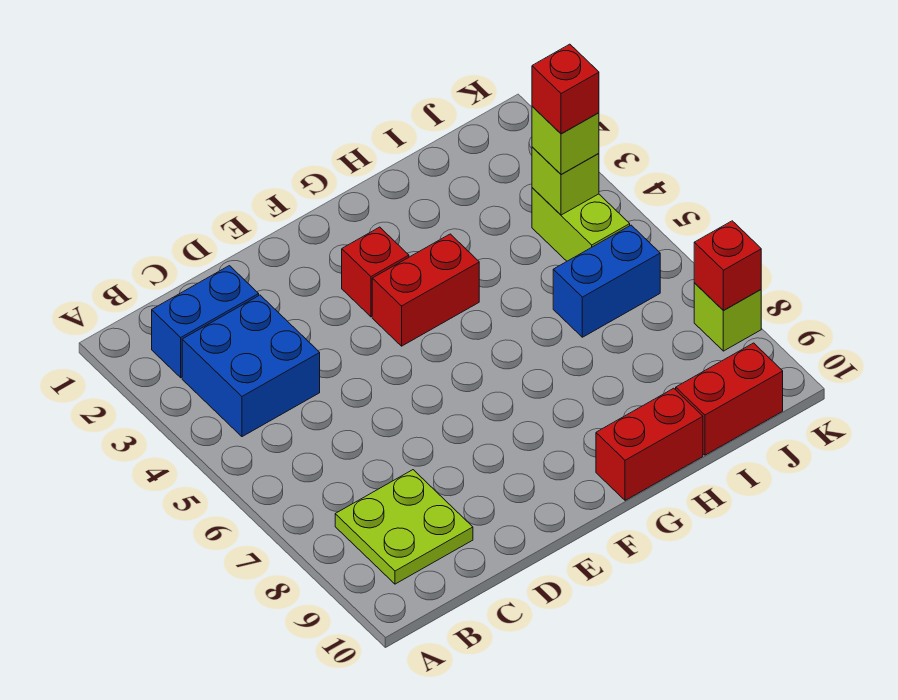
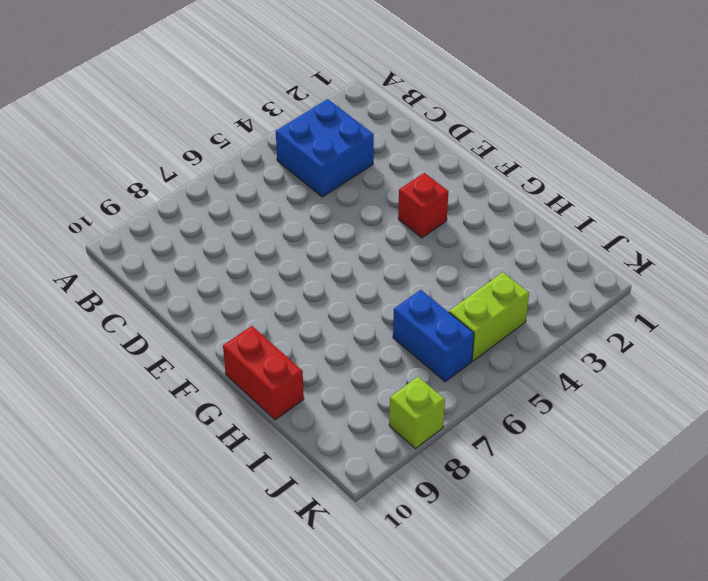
none -> blue 1x2 brick [152,266,259,378]
none -> lime 2x2 plate [335,470,473,584]
none -> red 1x2 brick [372,234,479,346]

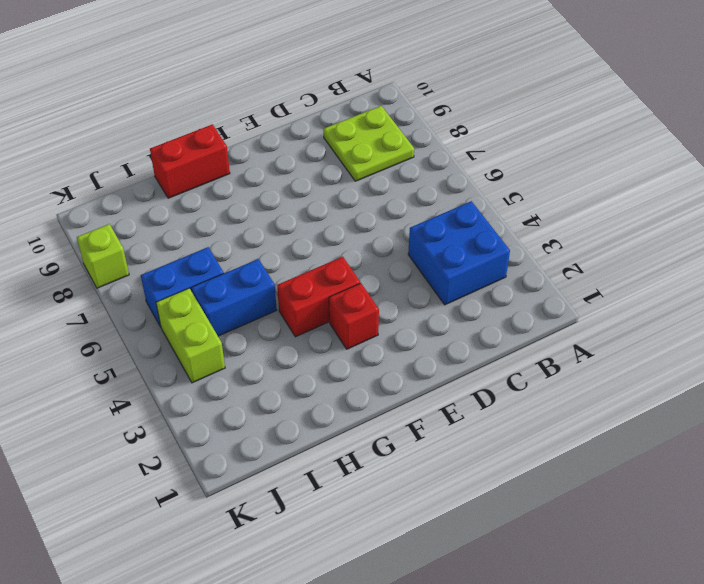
blue 1x2 brick [191,259,277,336] -> blue 1x2 brick moved to [152,266,259,378]
none -> red 1x2 brick [676,343,783,455]
none -> lime 1x1 brick [532,147,599,215]
none -> red 1x1 brick [694,221,761,311]

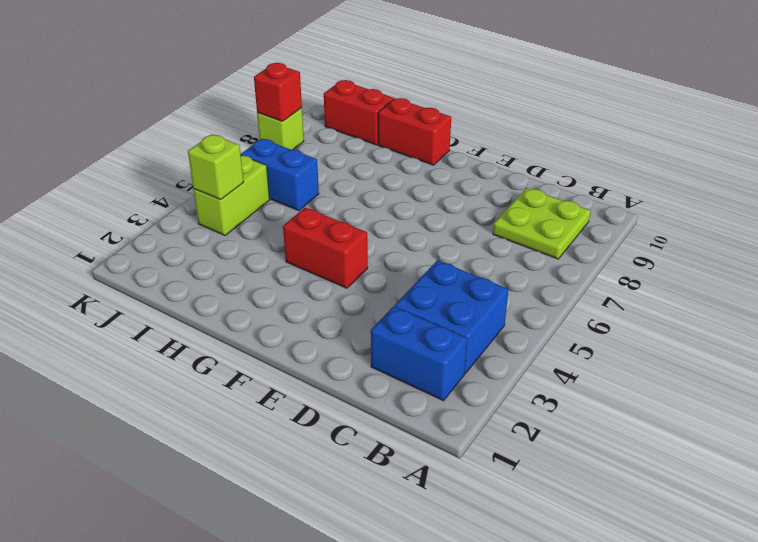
none -> red 1x1 brick [342,227,409,317]
none -> lime 1x1 brick [532,107,599,175]
none -> red 1x1 brick [532,44,599,134]

